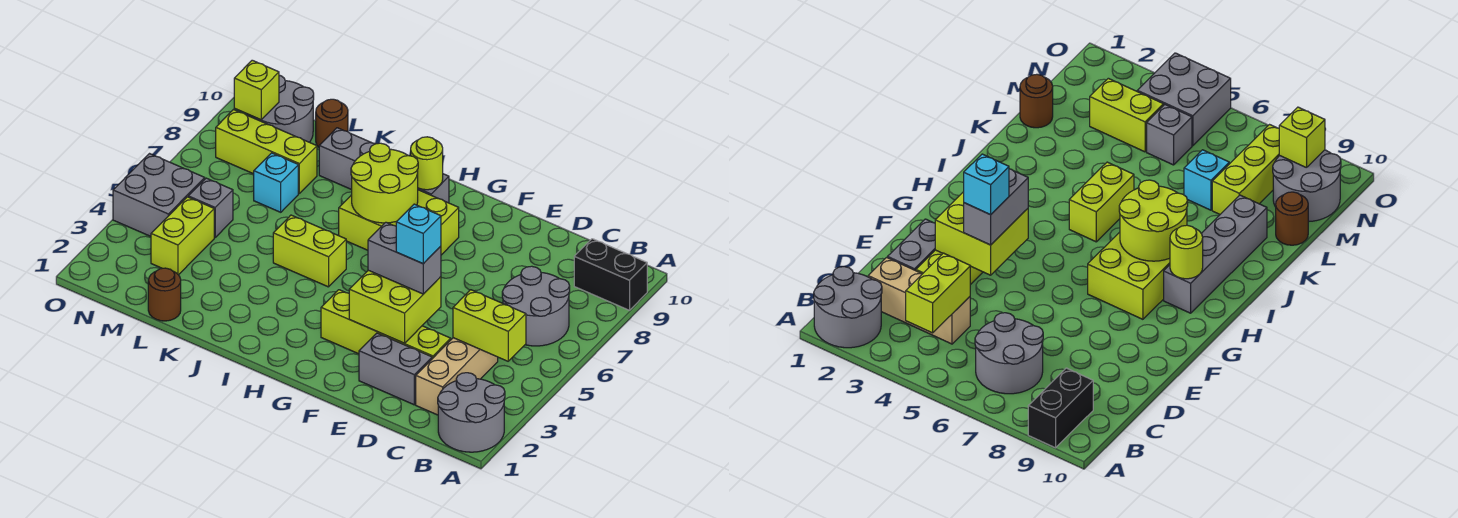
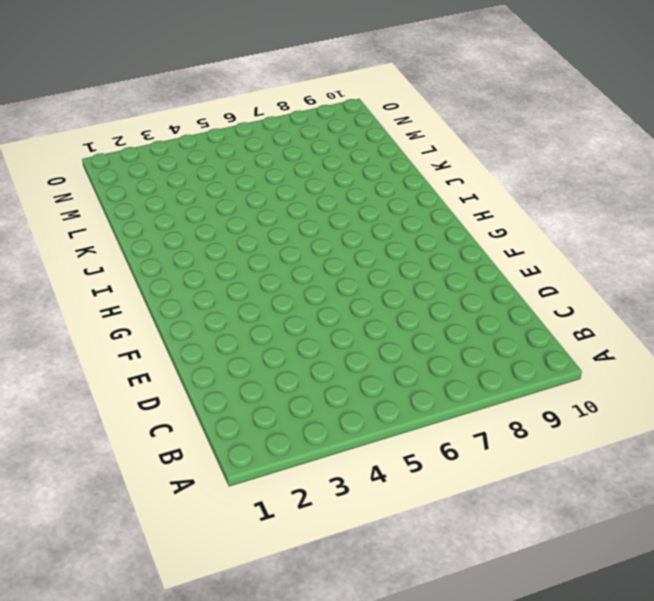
none -> grey 2x2 round brick [438,373,505,452]
none -> black 1x2 brick [574,239,647,310]
none -> grey 2x2 round brick [502,266,570,346]

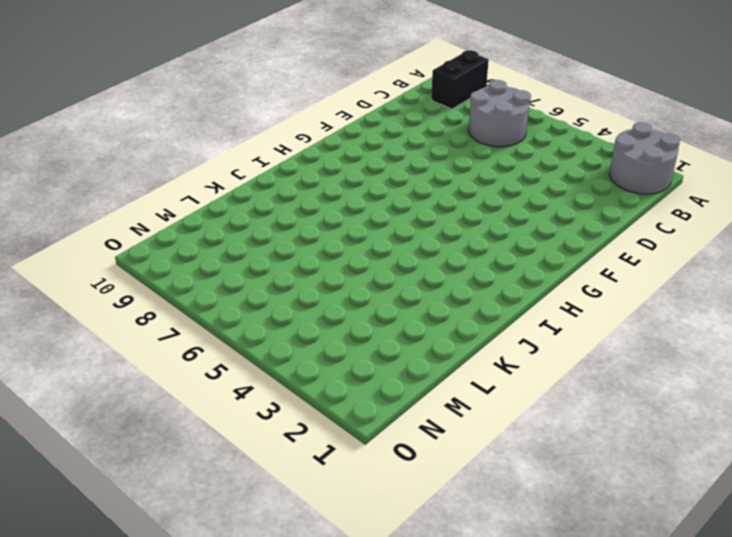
none -> tan 1x3 brick [416,338,498,415]
none -> grey 1x2 brick [359,333,432,405]
none -> lime 1x4 brick [321,290,451,359]

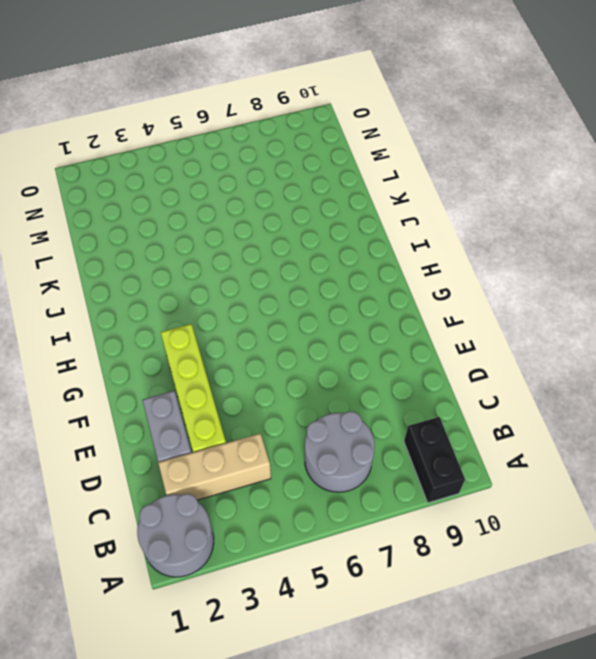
none -> lime 2x3 brick [339,190,459,255]
none -> grey 1x4 brick [319,128,449,203]
none -> lime 1x2 brick [273,215,346,287]

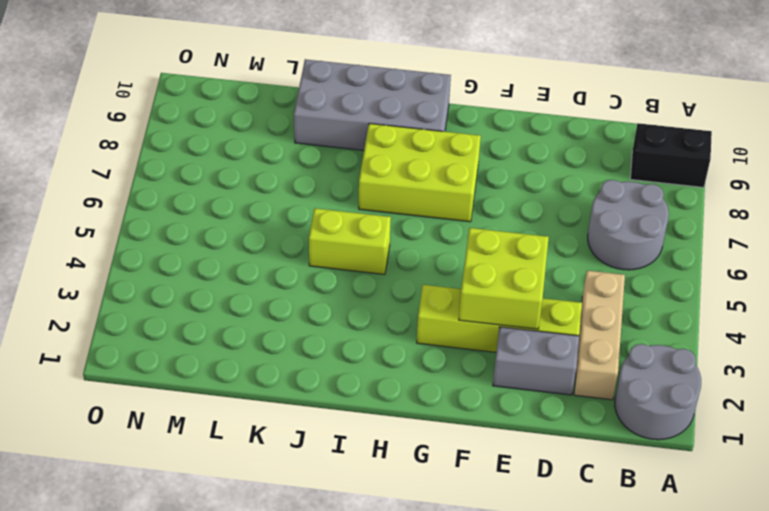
grey 2x4 brick [294,59,451,150] -> grey 1x4 brick [319,128,449,203]
none -> brown 1x1 round brick [148,268,181,321]
none -> cyan 1x1 brick [254,153,298,212]
none -> lime 1x3 brick [216,110,317,193]

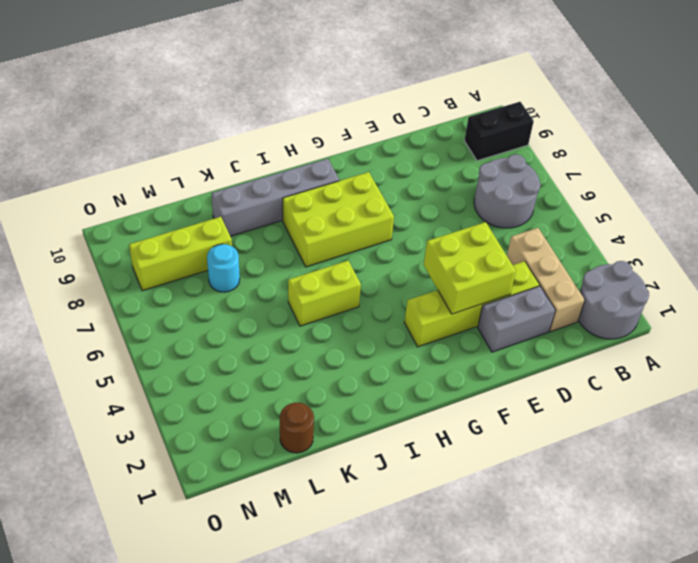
cyan 1x1 round brick [207,244,240,292] -> cyan 1x1 brick [254,153,298,212]
none -> brown 1x1 round brick [316,99,348,147]
none -> lime 1x2 brick [151,197,214,275]
none -> grey 1x1 brick [188,178,233,237]

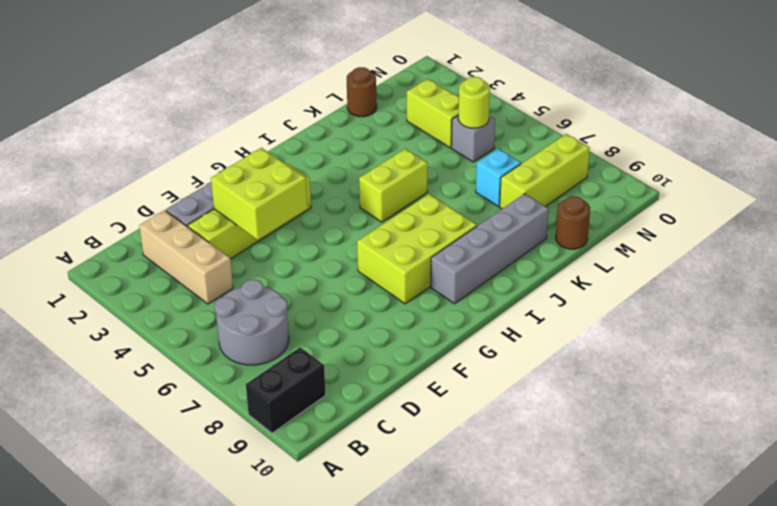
lime 1x1 round brick [458,77,490,128] -> lime 1x1 round brick moved to [411,137,443,190]
none -> grey 2x2 round brick [438,373,505,452]
none -> grey 2x2 round brick [247,75,314,142]
none -> grey 2x2 brick [113,154,205,236]

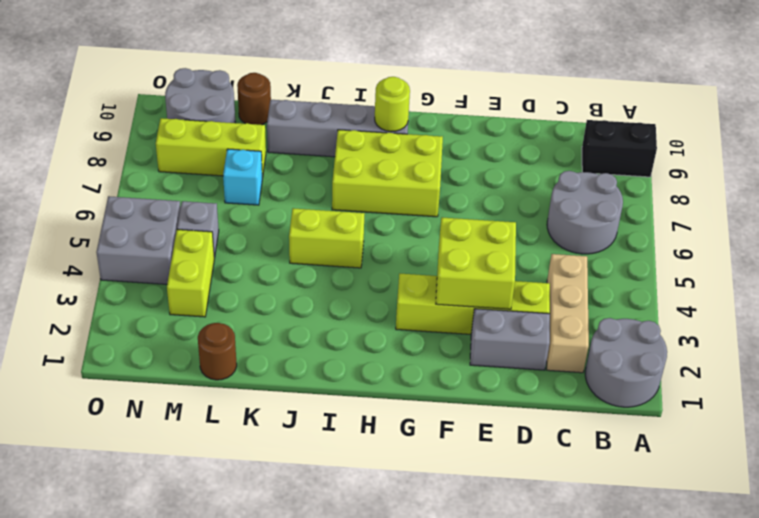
none -> lime 1x2 brick [453,290,526,361]
none -> lime 2x2 round brick [351,143,418,223]
none -> lime 1x1 brick [234,60,279,120]

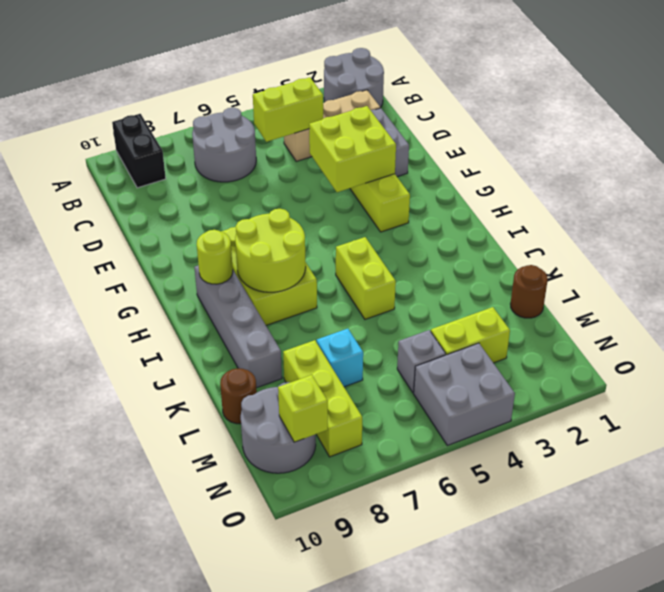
lime 1x2 brick [253,77,323,142] -> lime 1x2 brick turned to [453,290,526,361]
none -> grey 1x2 brick [368,222,441,294]
none -> cyan 1x1 brick [396,204,441,264]

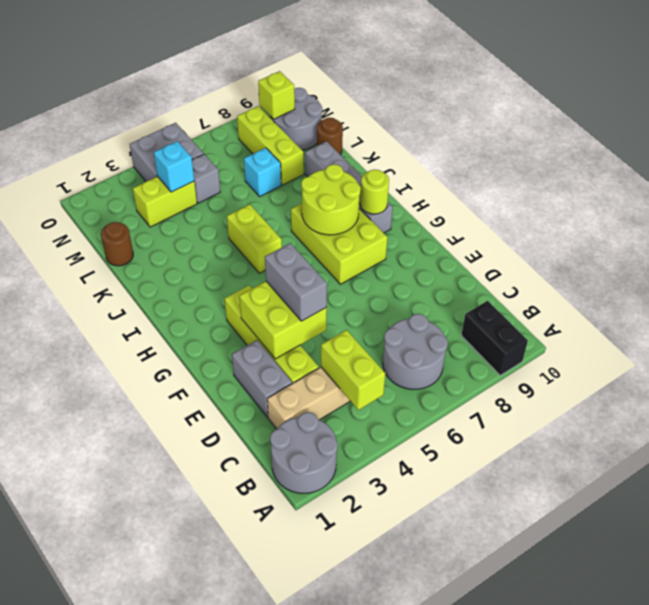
cyan 1x1 brick [154,141,194,192] -> cyan 1x1 brick moved to [396,204,441,264]

